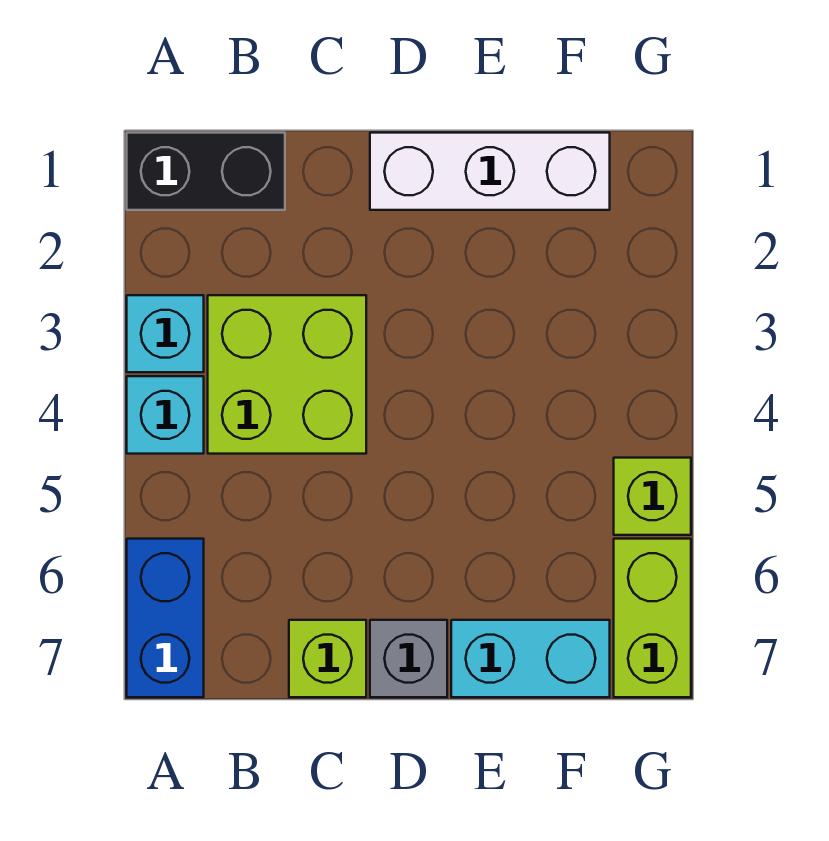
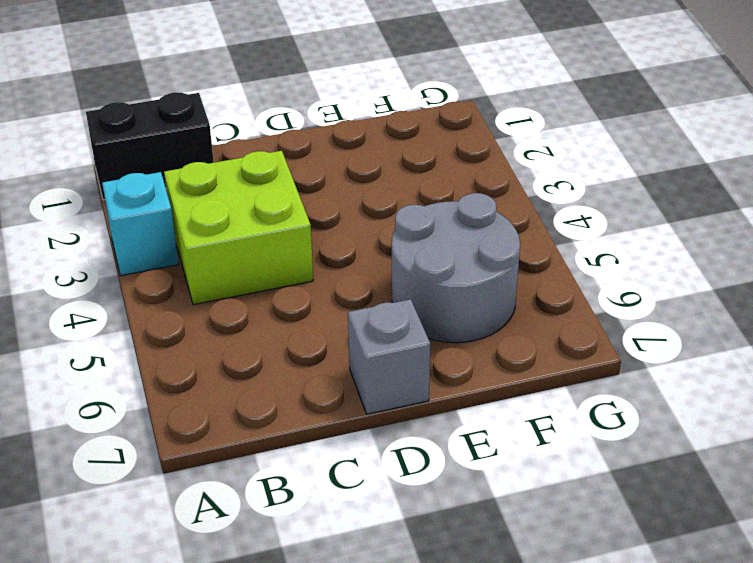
grey 2x2 round brick [392,193,520,343] -> none
none -> cyan 1x1 brick [127,376,204,454]
none -> blue 1x2 brick [127,539,204,697]

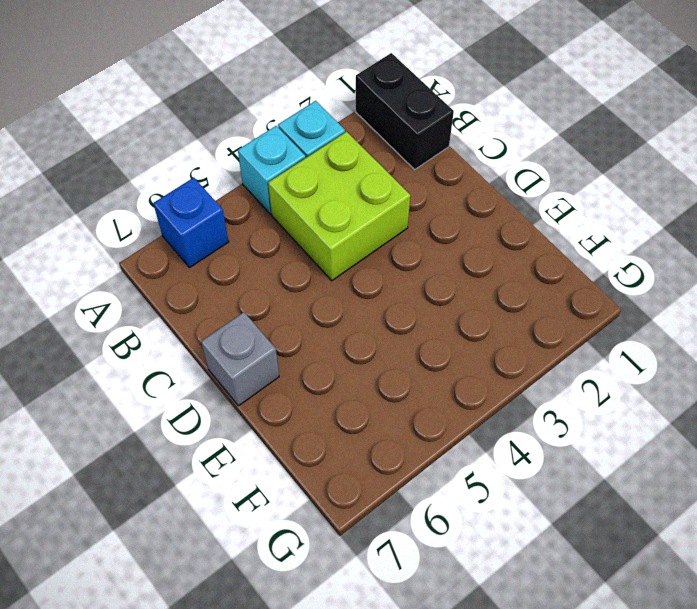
blue 1x1 brick [153,178,229,267] -> blue 1x2 brick [127,539,204,697]
none -> lime 1x1 brick [289,620,366,697]
none -> white 1x3 brick [370,133,610,210]

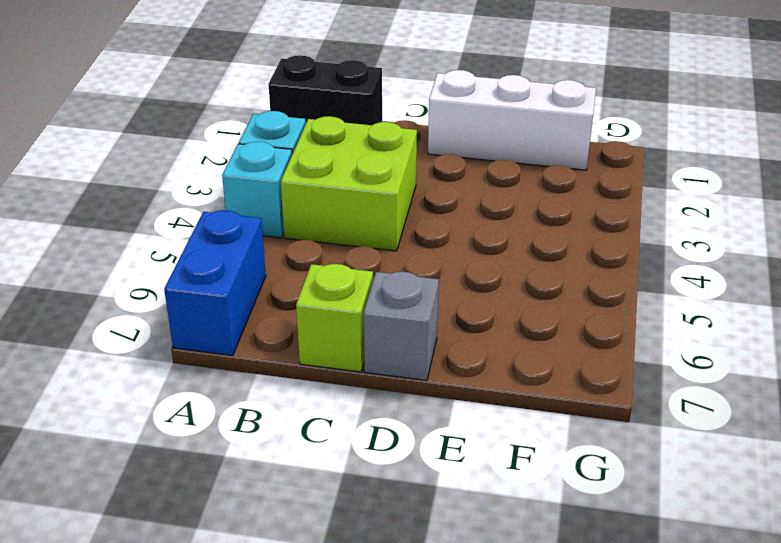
none -> cyan 1x2 brick [451,620,610,697]
none -> lime 1x1 brick [614,458,691,535]

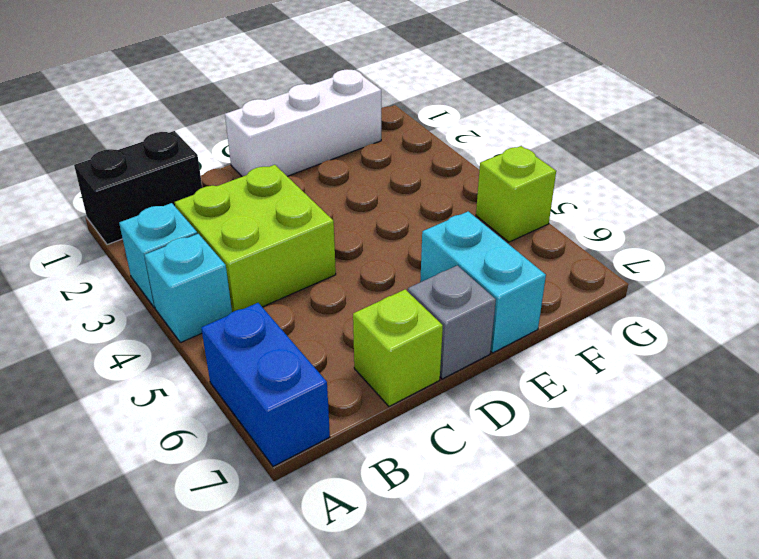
cyan 1x2 brick [420,211,546,353] -> cyan 1x2 brick turned to [451,620,610,697]
none -> lime 1x2 brick [614,539,691,697]

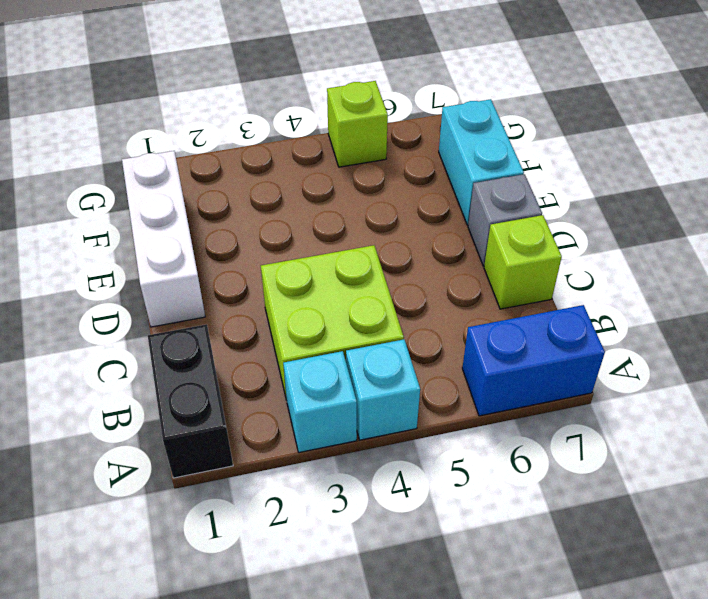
none -> lime 1x2 brick [614,539,691,697]

